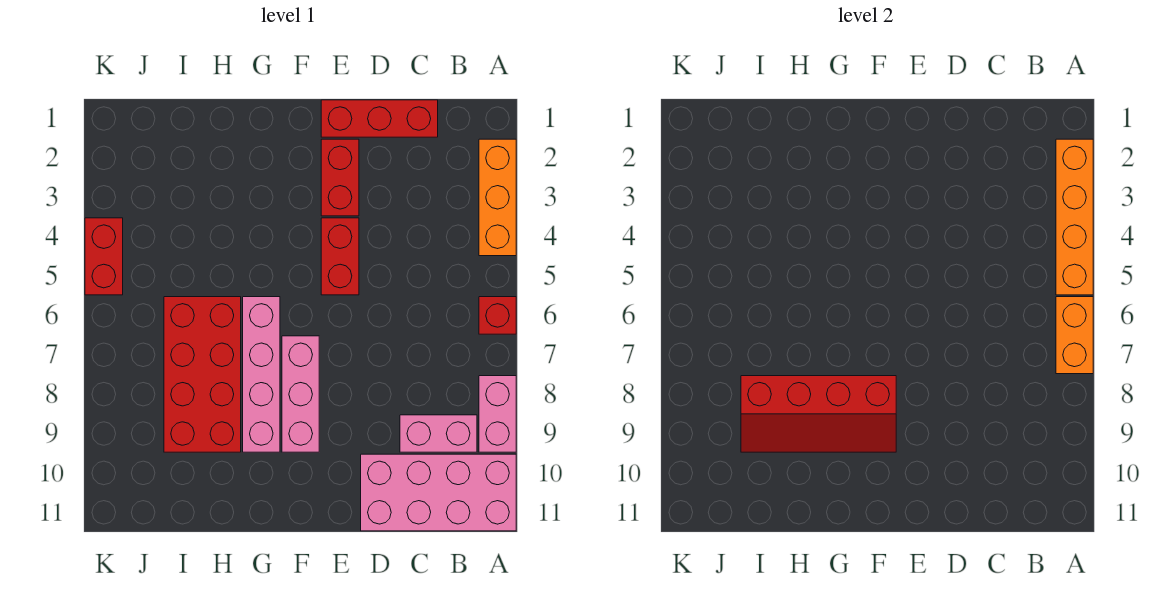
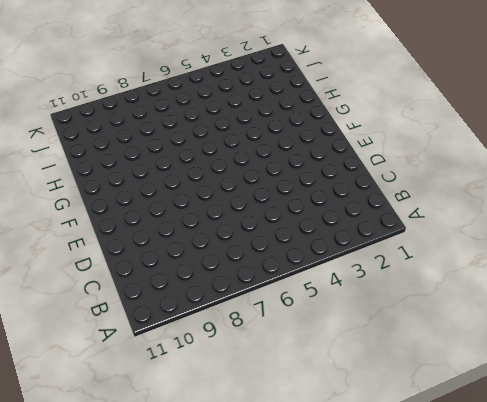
none -> orange 1x3 brick [479,139,516,256]
none -> red 1x1 brick [479,297,516,334]
none -> pink 1x2 brick [479,376,516,452]

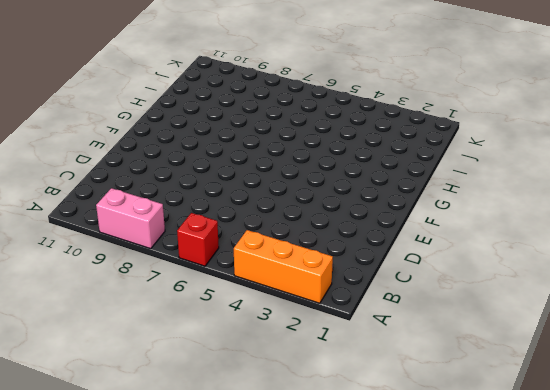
none -> pink 2x4 brick [361,454,516,531]
none -> pink 1x2 brick [400,415,477,452]
none -> red 1x3 brick [321,100,438,137]

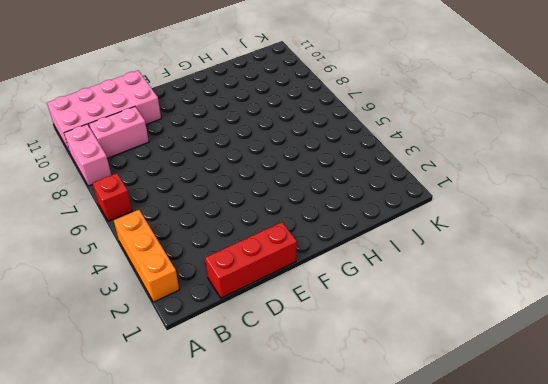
none -> red 1x2 brick [321,139,359,216]
none -> red 1x2 brick [321,218,359,295]
none -> pink 1x3 brick [282,336,319,452]

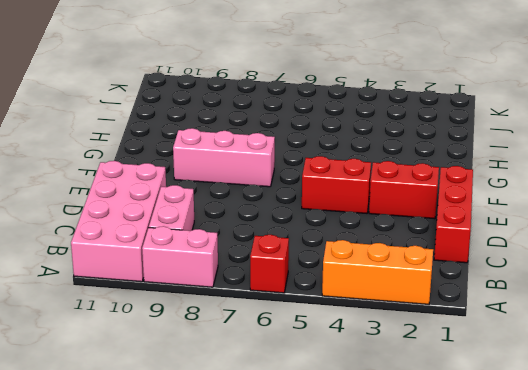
none -> pink 1x4 brick [243,297,280,452]
none -> red 2x4 brick [164,297,241,452]
none -> red 1x2 brick [85,218,123,295]

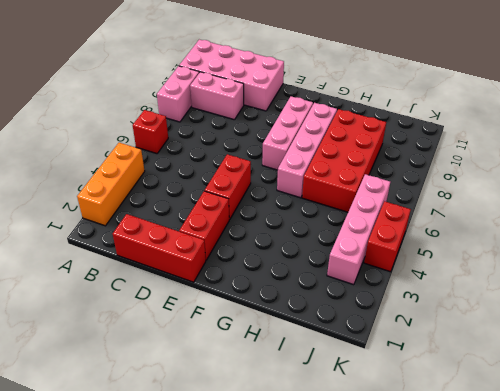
pink 1x4 brick [327,174,390,285] -> none
none -> orange 1x4 brick [1056,139,1093,295]
none -> orange 1x2 brick [1056,297,1093,374]
none -> red 2x4 slope [741,376,896,452]

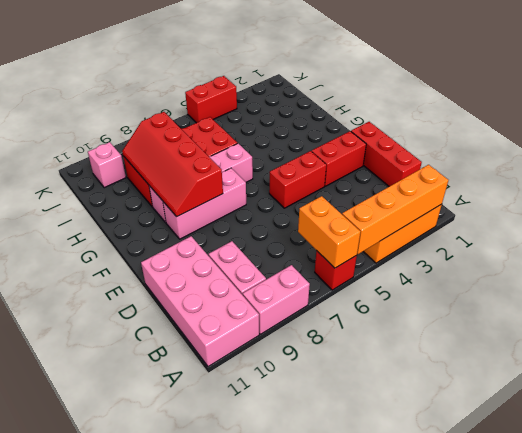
orange 1x2 brick [298,196,360,268] -> orange 1x2 brick turned to [1056,297,1093,374]
pink 1x1 brick [88,142,126,188] -> none

